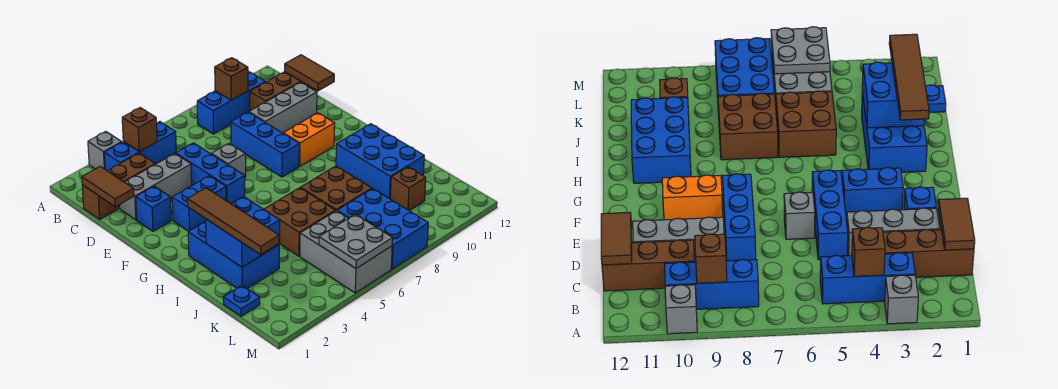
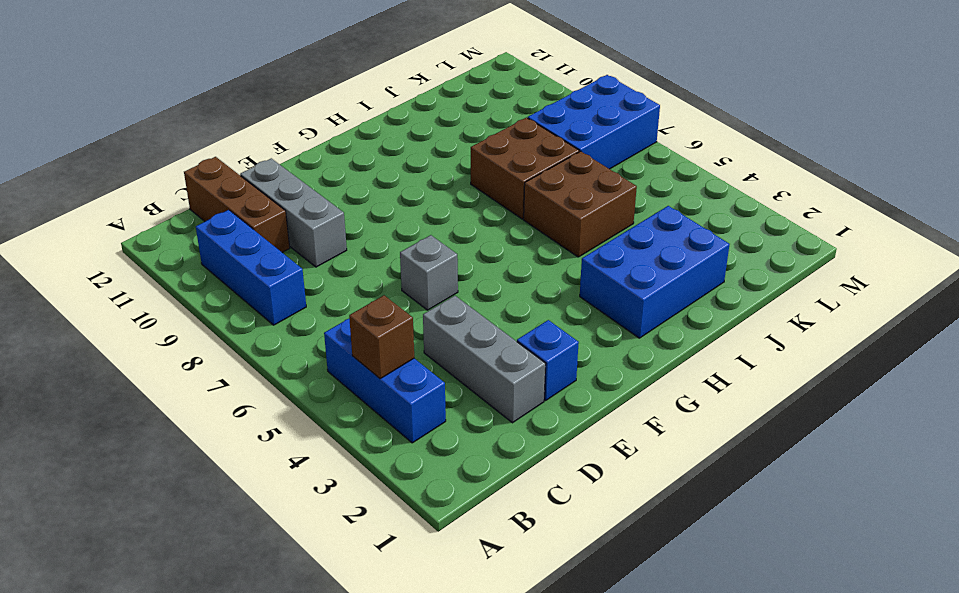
none -> grey 1x1 brick [88,132,122,169]
none -> grey 1x1 brick [665,285,697,334]
none -> brown 1x3 brick [82,153,155,219]

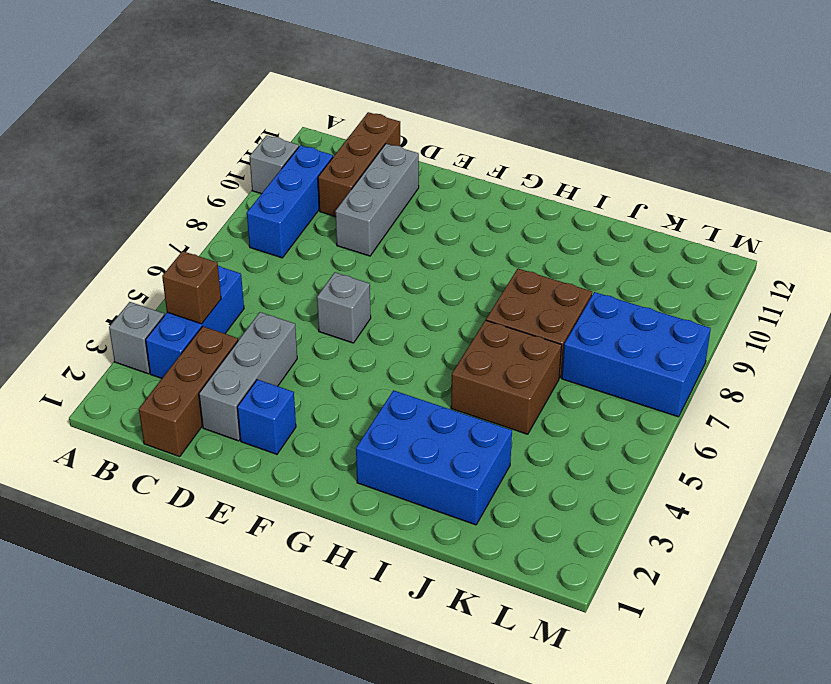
none -> blue 1x3 brick [176,143,245,204]
none -> blue 1x3 brick [231,112,299,177]
none -> blue 1x2 brick [172,176,226,231]

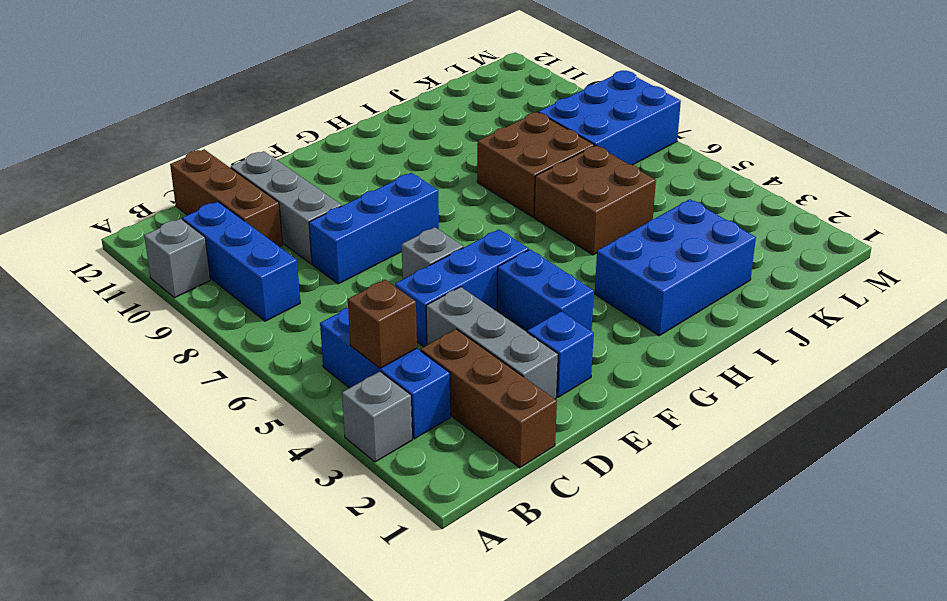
none -> orange 1x2 brick [283,113,335,166]
none -> blue 2x3 brick [336,124,424,199]
none -> blue 1x1 plate [223,286,260,316]

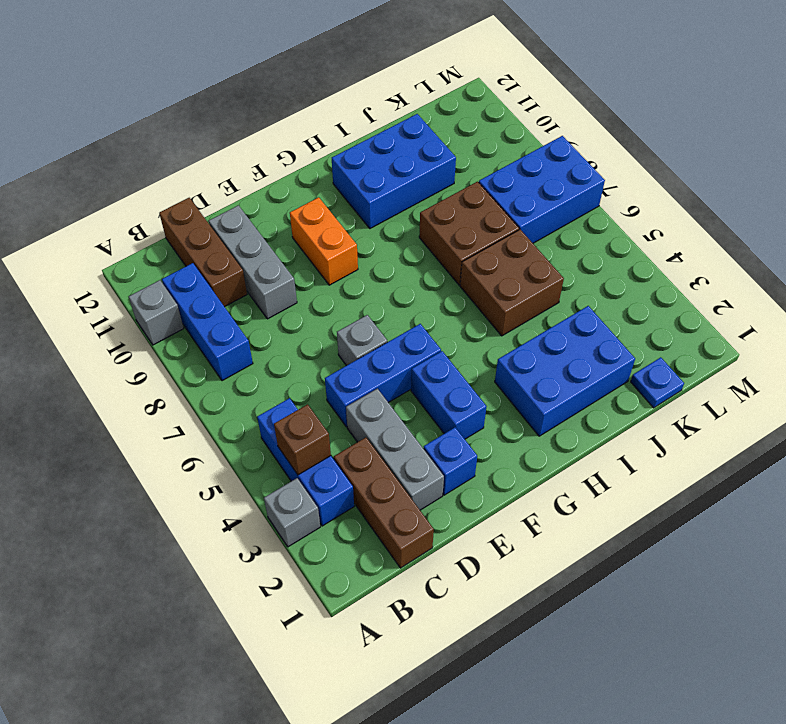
none -> blue 1x3 brick [231,112,299,177]
none -> grey 2x3 brick [300,211,392,293]
none -> brown 1x1 brick [390,167,426,211]

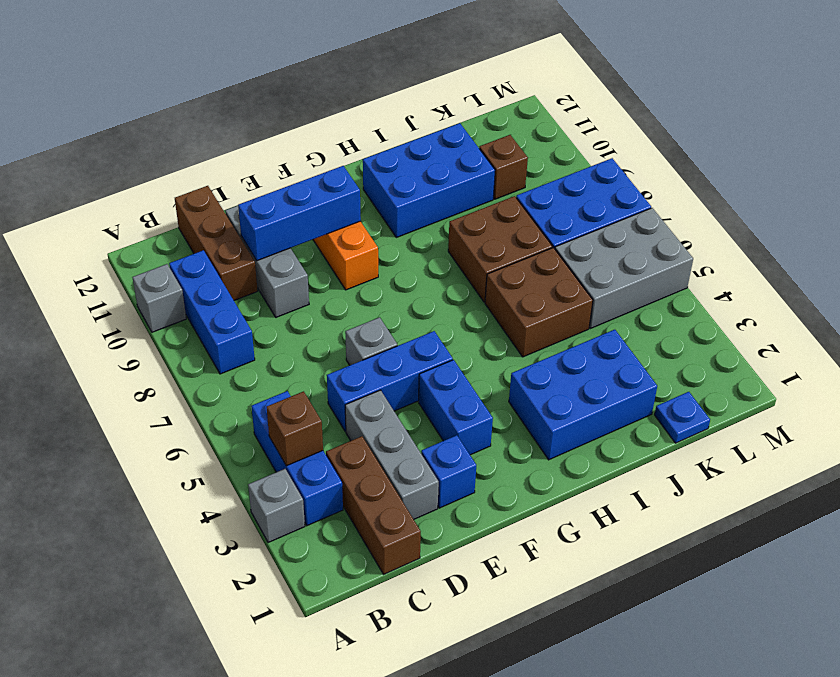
blue 1x3 brick [238,166,361,261] -> blue 1x3 brick moved to [231,112,299,177]
none -> brown 1x1 brick [215,58,248,100]
none -> brown 1x2 tile [82,166,134,207]
none -> brown 1x2 tile [285,55,334,91]

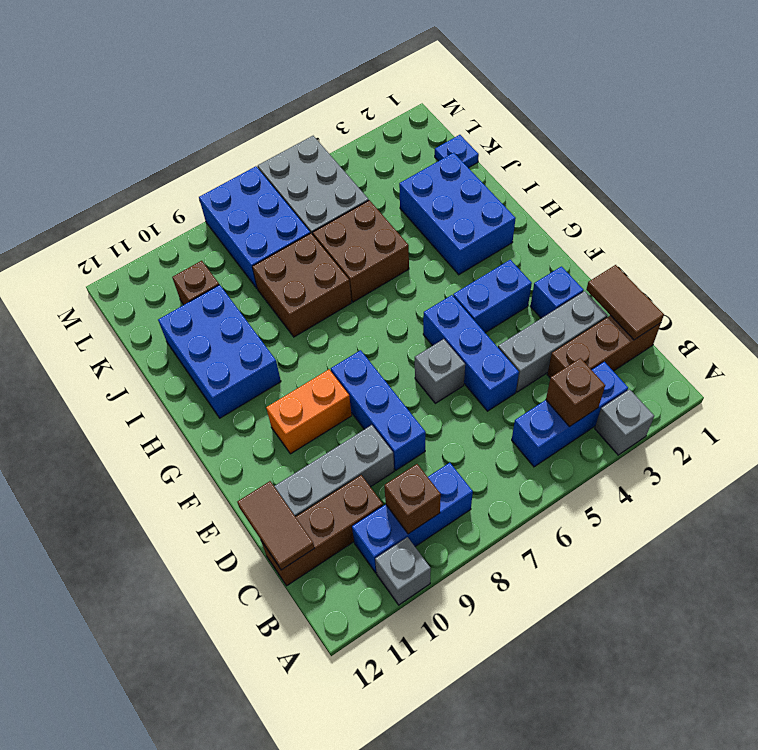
none -> blue 2x2 brick [206,197,280,267]
none -> grey 2x2 plate [319,214,393,268]
none -> brown 1x4 tile [187,188,279,254]

